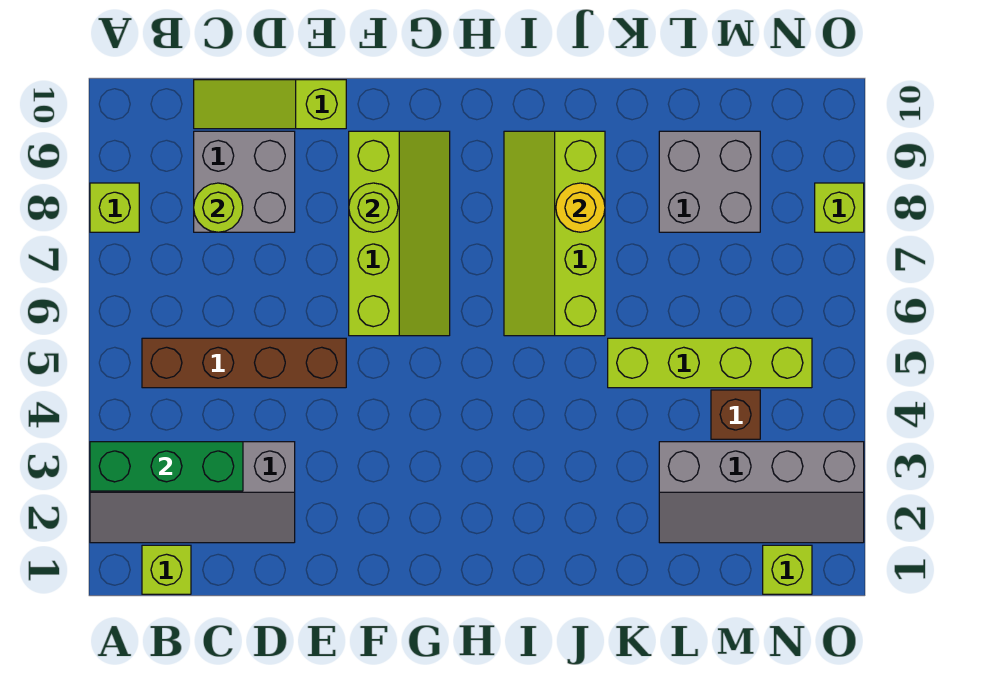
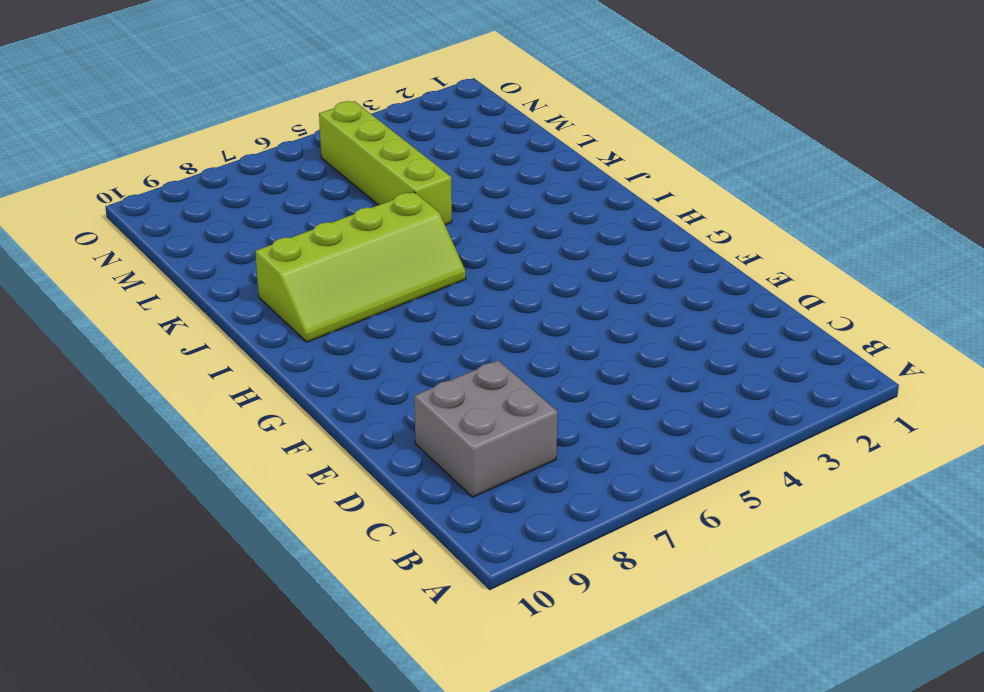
none -> grey 2x4 slope [90,442,295,543]
none -> lime 1x1 brick [90,183,139,232]
none -> lime 1x1 brick [142,545,191,594]

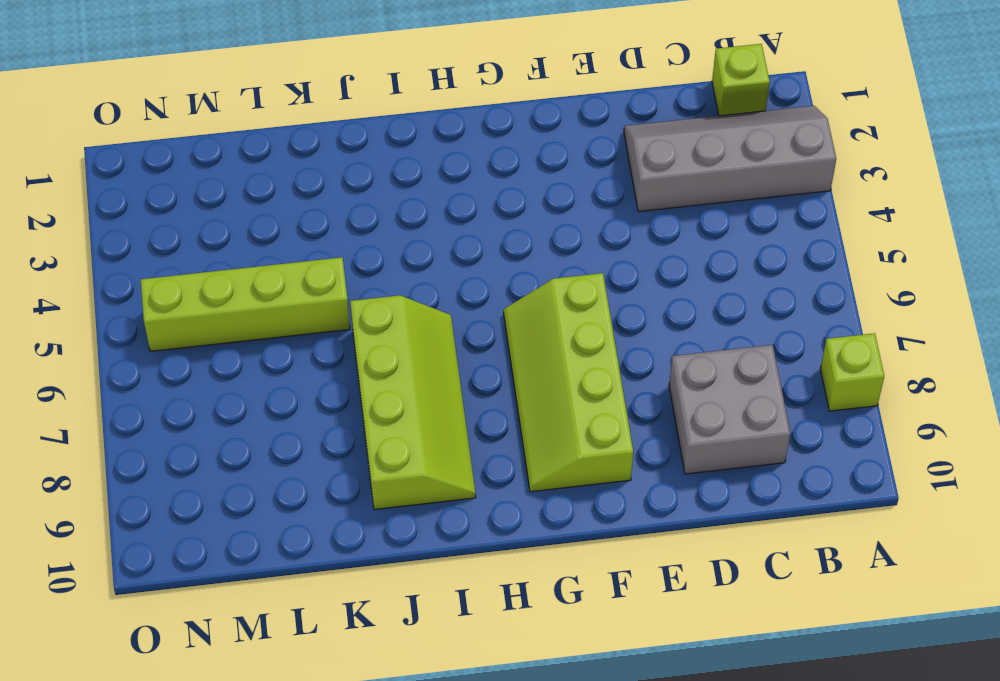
none -> brown 1x4 brick [142,338,346,388]
none -> lime 1x3 slope [194,80,346,129]
none -> grey 2x4 slope [659,442,864,543]

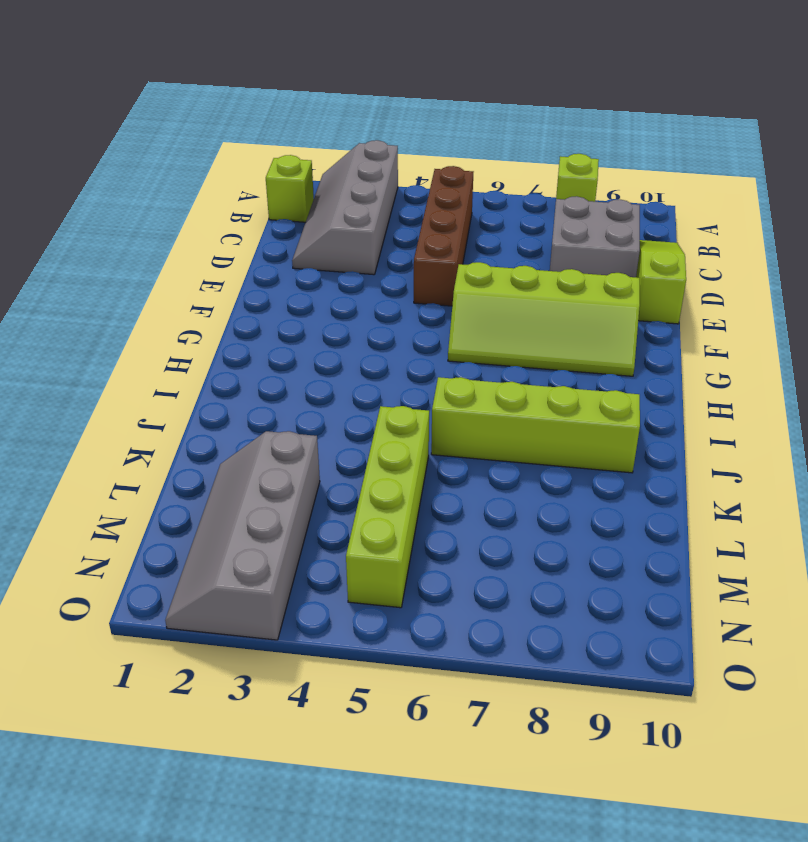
none -> grey 2x2 brick [659,131,760,232]
none -> brown 1x1 brick [711,390,760,439]
none -> lime 1x1 brick [763,545,812,594]

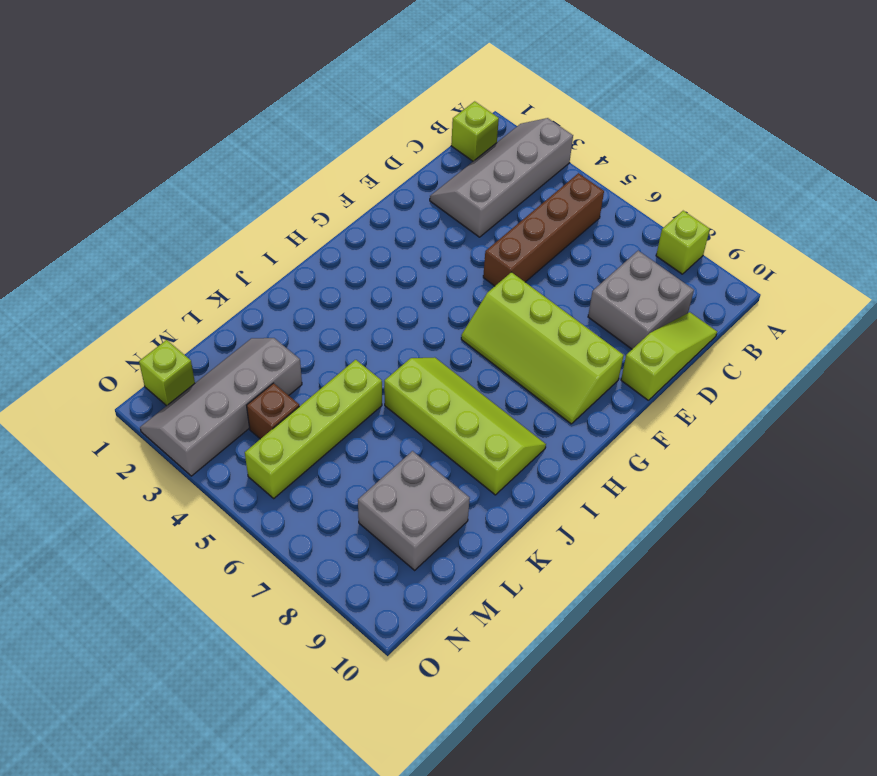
none -> lime 1x1 brick [815,183,864,232]
none -> green 1x3 brick [90,442,243,491]
none -> lime 1x1 round brick [194,183,243,232]

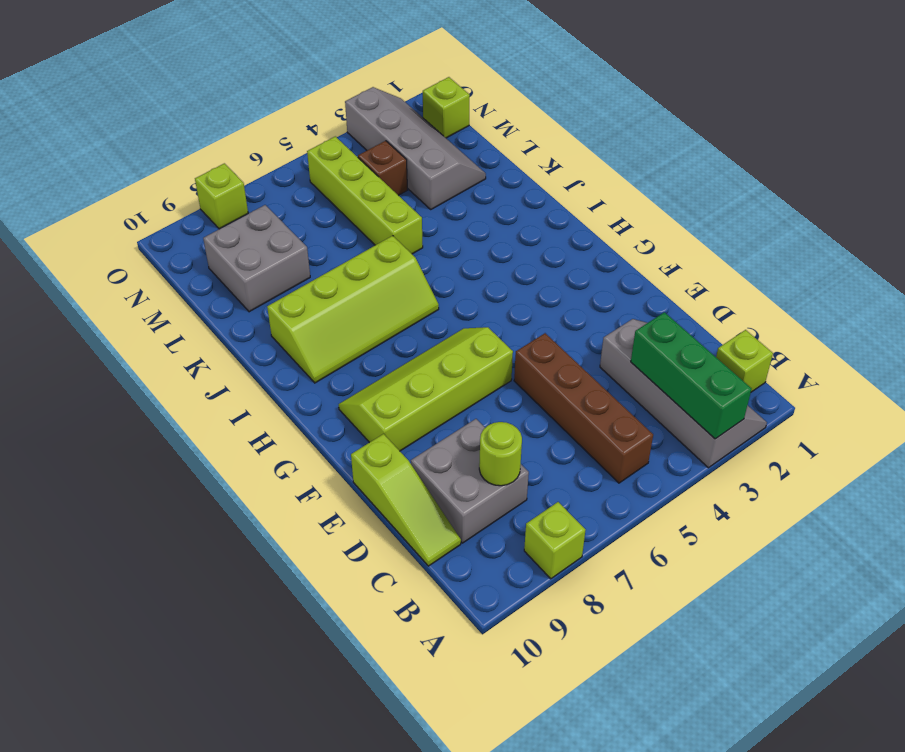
none -> lime 1x1 round brick [349,183,398,232]
none -> yellow 1x1 round brick [556,183,605,232]

